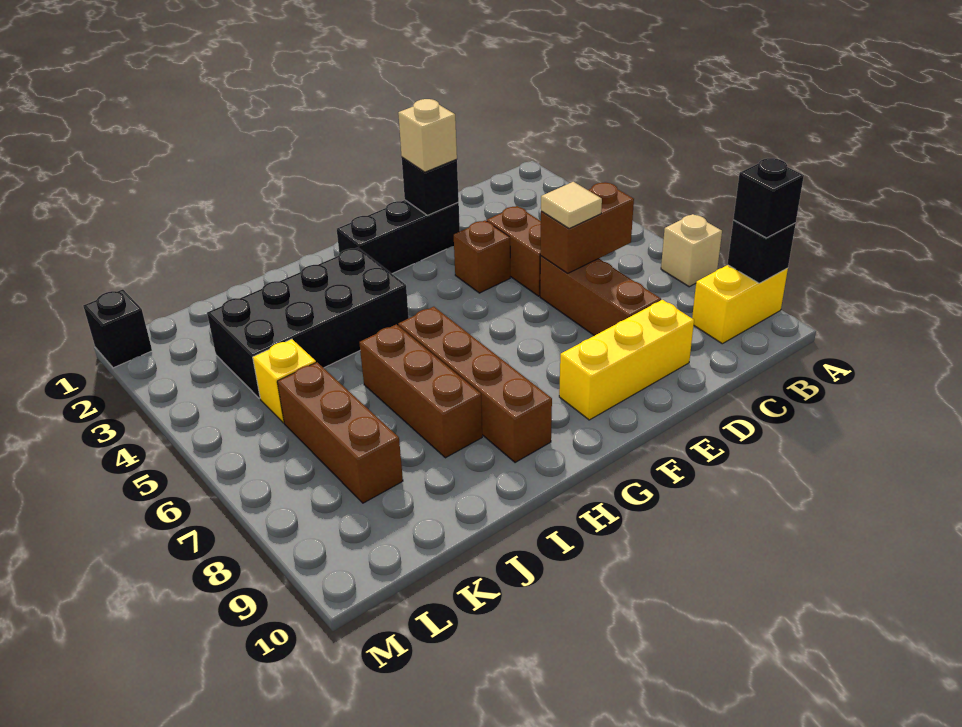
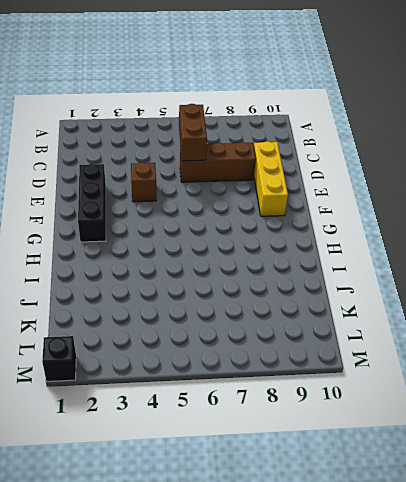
none -> tan 1x1 brick [661,214,722,287]
none -> yellow 1x2 brick [692,265,788,344]
none -> brown 1x2 brick [487,206,541,296]

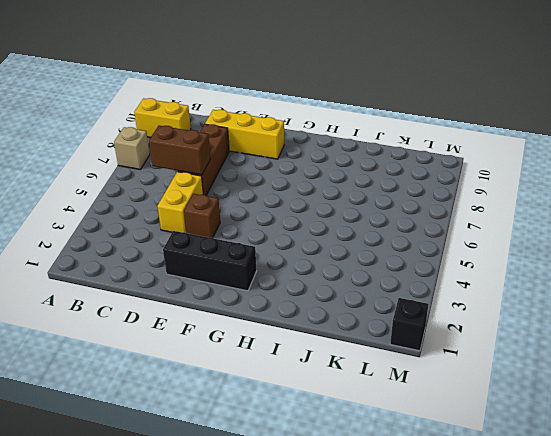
yellow 1x2 brick [158,172,203,233] -> brown 1x2 brick [487,206,541,296]
none -> black 2x4 brick [207,248,409,399]
none -> brown 1x4 brick [398,307,552,463]
none -> brown 1x3 brick [359,324,482,458]

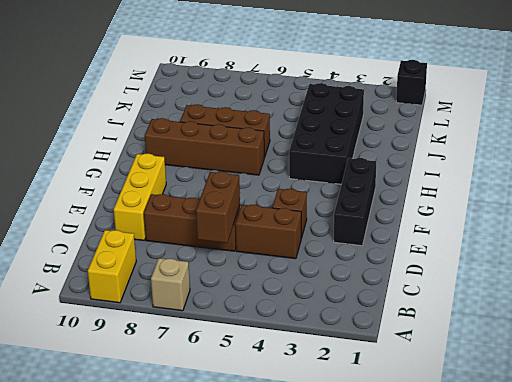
none -> yellow 1x1 brick [253,339,316,423]
none -> brown 1x3 brick [277,362,403,503]
none -> black 1x1 brick [727,220,796,283]

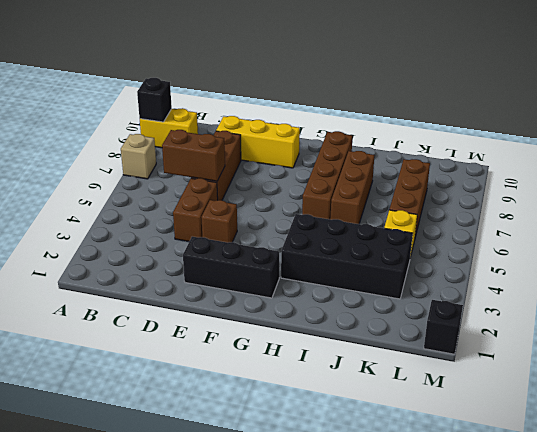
none -> black 1x1 brick [402,157,459,215]
none -> black 1x1 brick [733,158,804,238]
none -> tan 1x1 tile [541,182,602,229]

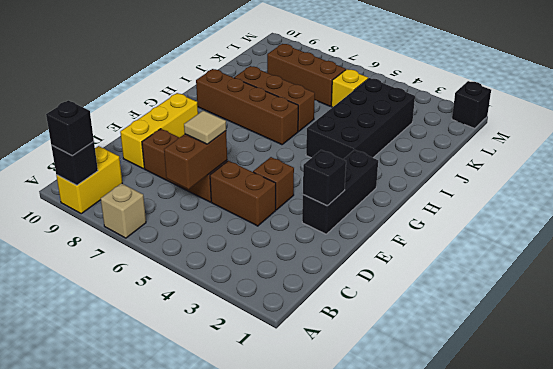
none -> tan 1x1 brick [398,99,457,172]

